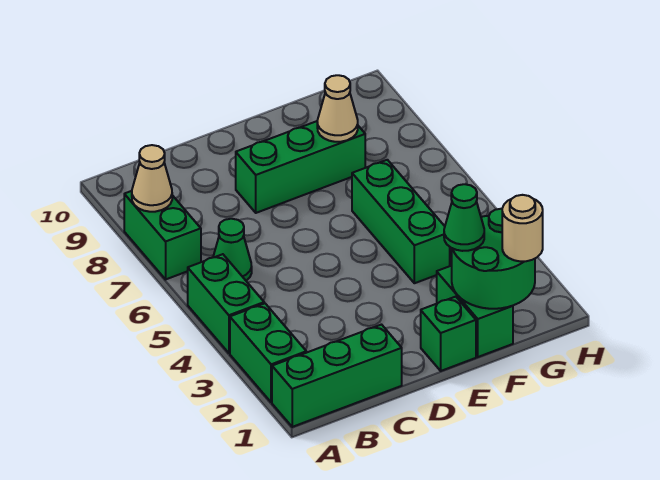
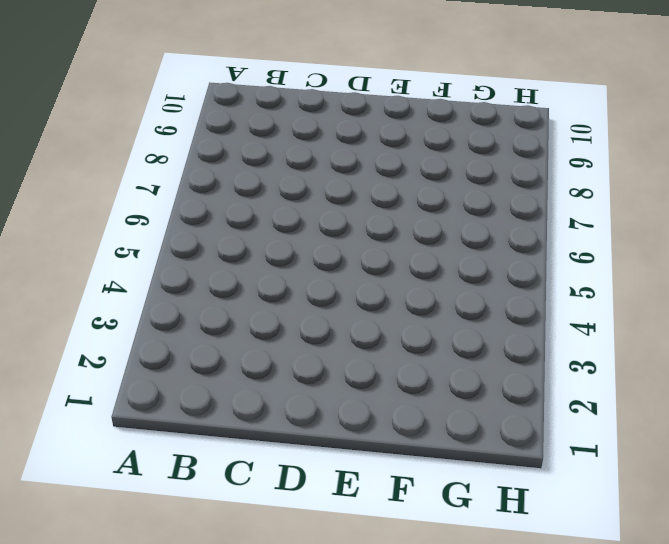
none -> green 1x3 brick [272,325,402,427]
none -> green 1x2 brick [230,303,306,402]
none -> green 1x2 brick [188,254,264,353]

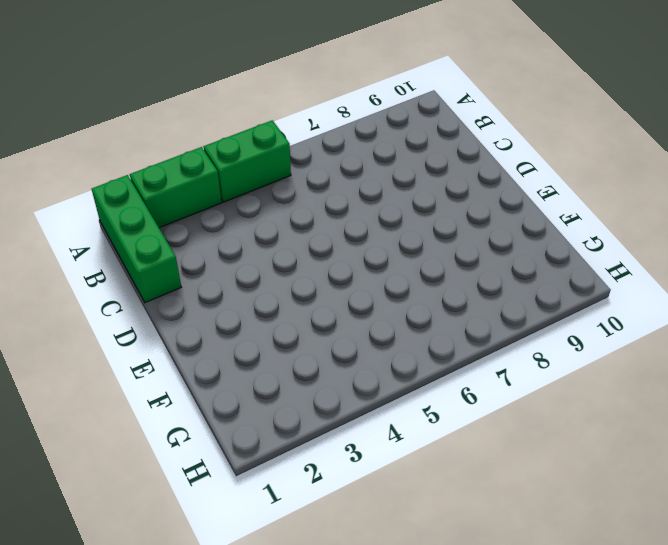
none -> green 1x2 brick [124,191,201,279]
none -> green 1x1 cone [213,219,252,281]
none -> green 1x3 brick [236,121,365,213]

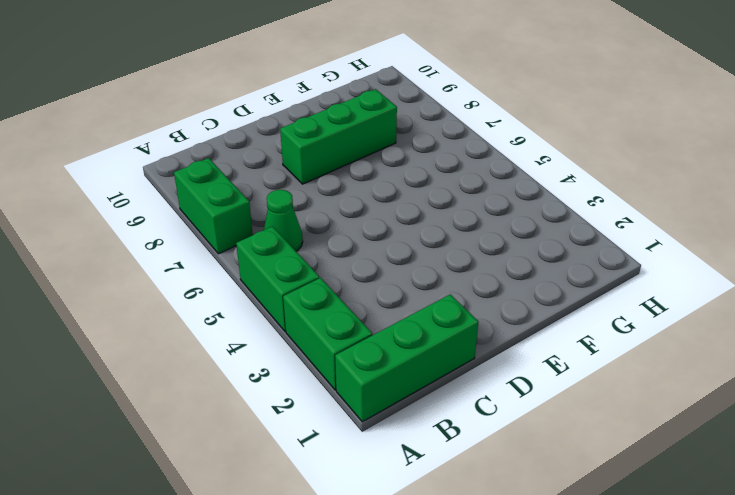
none -> green 1x1 brick [421,297,476,371]
none -> green 1x2 brick [437,266,513,357]
none -> green 1x3 brick [352,160,450,283]

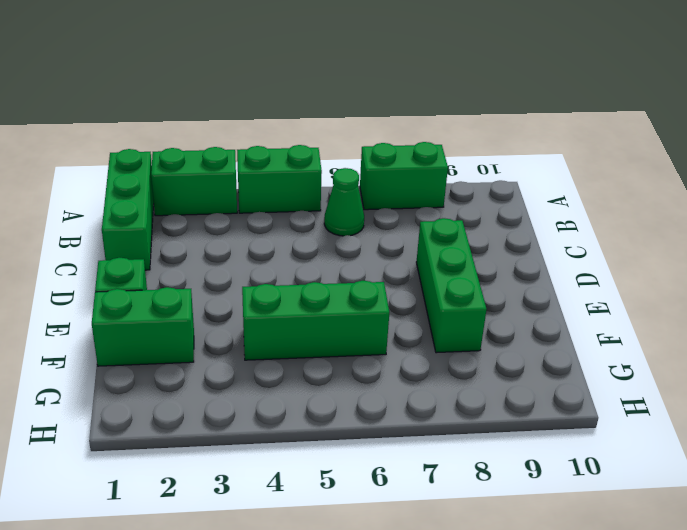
none -> tan 1x1 cone [132,145,172,212]
none -> green 2x2 round brick [452,209,535,309]
none -> tan 1x1 cone [317,75,358,142]

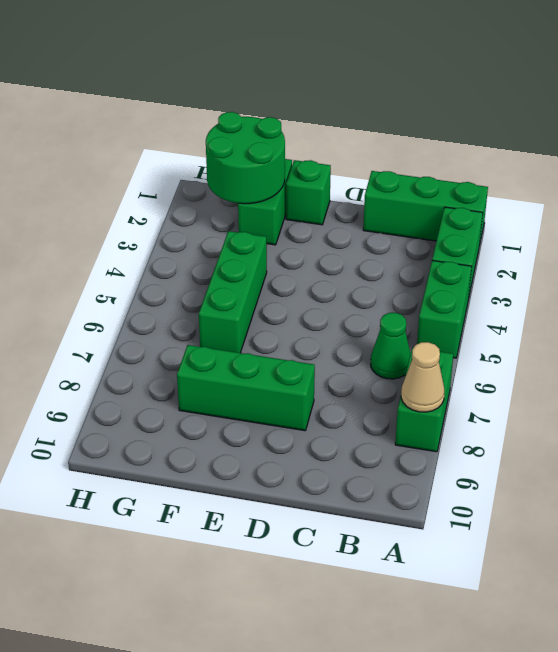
none -> tan 1x1 cone [317,75,358,142]
none -> green 1x1 cone [444,184,484,251]
none -> tan 1x1 round brick [502,195,543,261]

